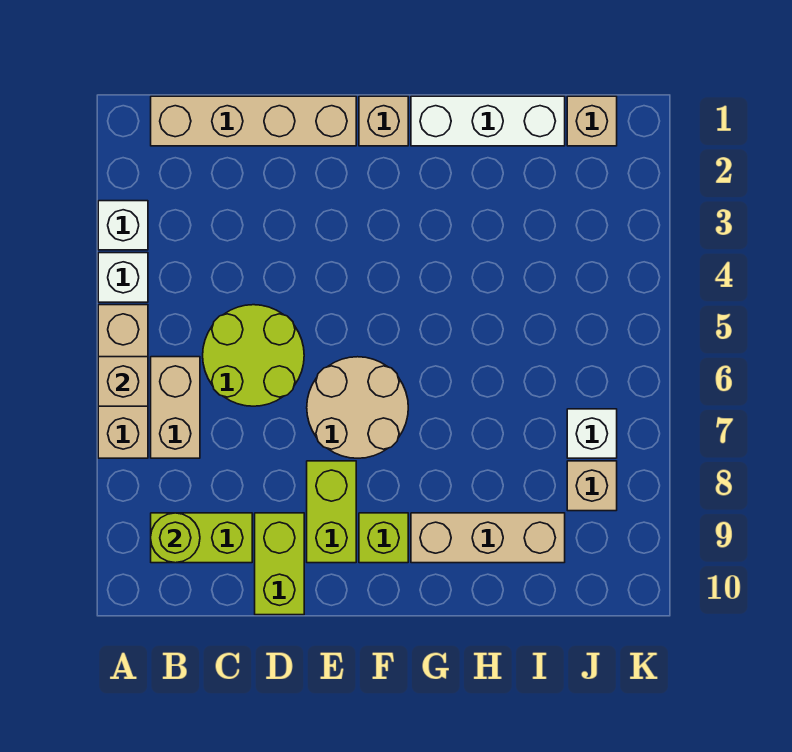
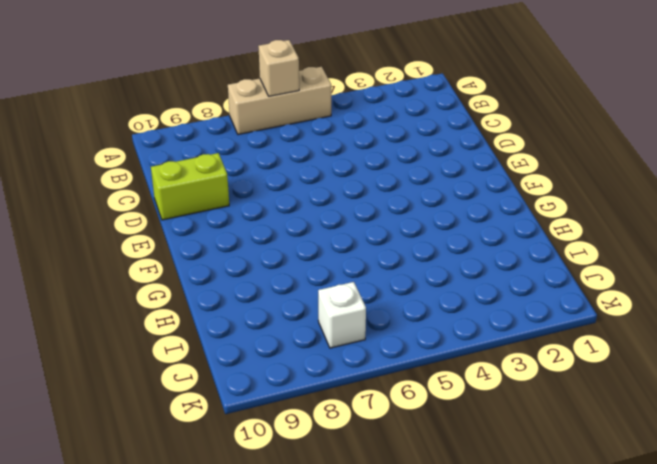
none -> white 1x1 brick [98,201,148,250]
none -> white 1x1 brick [98,253,148,302]
none -> tan 1x4 brick [151,96,356,146]

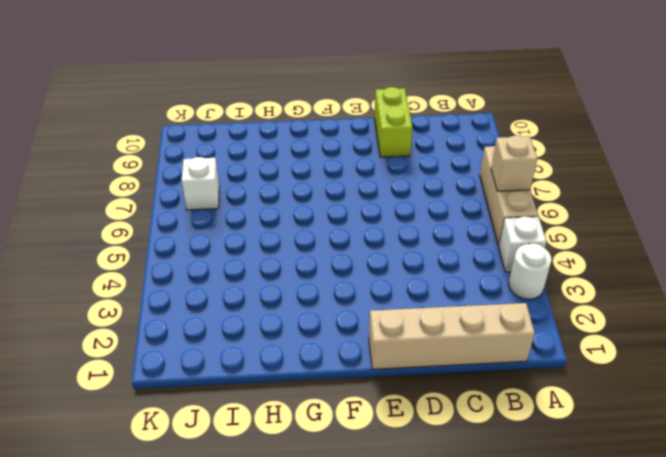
white 1x1 round brick [509,243,552,299] -> white 1x1 brick [98,201,148,250]
none -> tan 1x2 brick [151,357,200,458]
none -> lime 1x2 brick [151,513,252,563]
none -> lime 2x2 round brick [203,305,304,406]

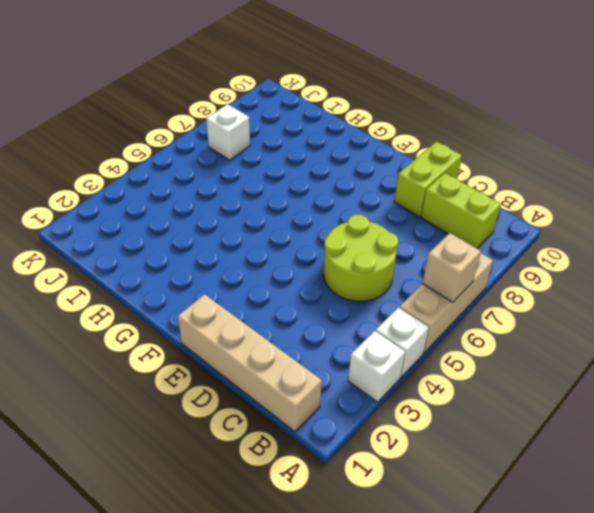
none -> tan 1x2 brick [151,357,200,458]
none -> tan 2x2 round brick [307,357,408,458]
none -> lime 1x2 brick [307,461,356,563]

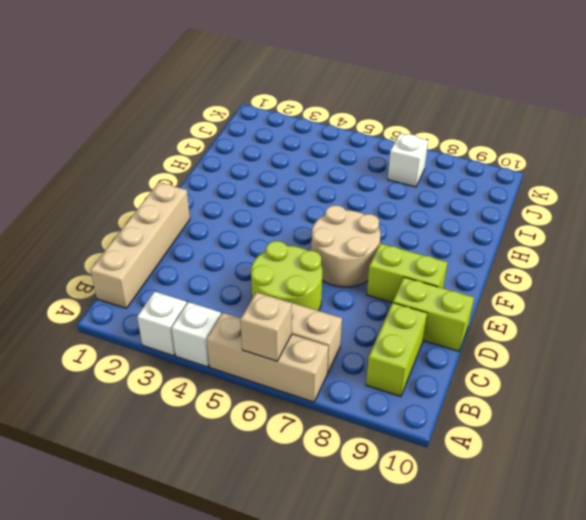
none -> tan 1x1 brick [359,96,408,146]
none -> lime 1x1 brick [359,513,408,563]
none -> white 1x3 brick [411,96,565,146]

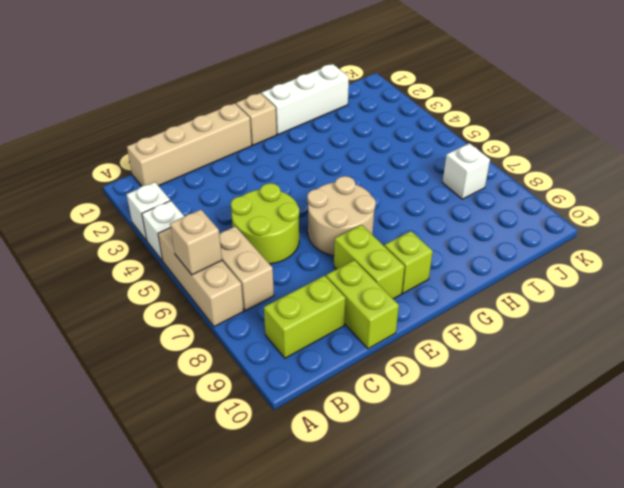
none -> tan 1x3 brick [411,513,565,563]
none -> tan 1x1 brick [567,96,617,146]
none -> tan 1x1 brick [567,461,617,511]

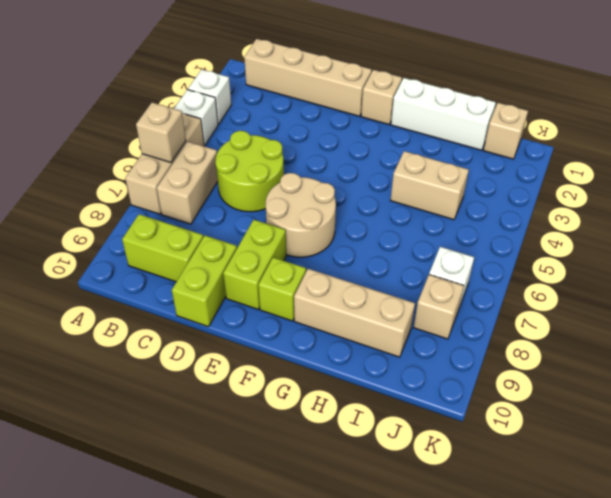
tan 1x2 brick [390,151,469,220] -> none
none -> lime 1x1 round brick [151,513,200,563]

